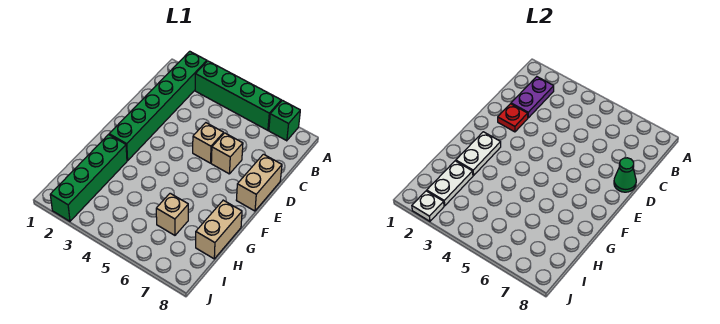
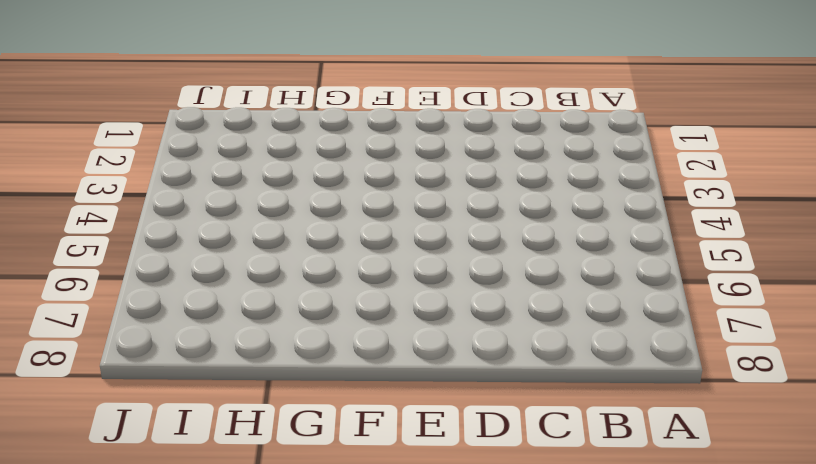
none -> green 1x6 brick [109,51,207,161]
none -> green 1x4 brick [195,61,281,130]
none -> green 1x1 brick [269,100,300,141]

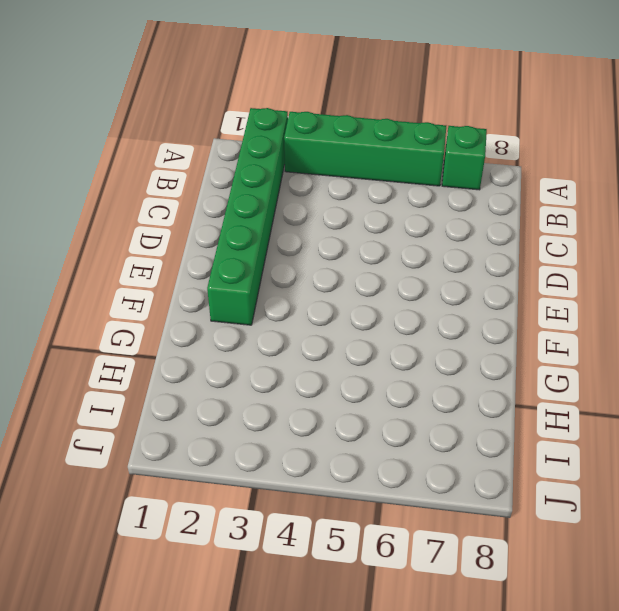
none -> tan 1x1 brick [193,123,224,163]
none -> tan 1x1 brick [211,133,243,174]
none -> tan 1x2 brick [236,154,282,211]

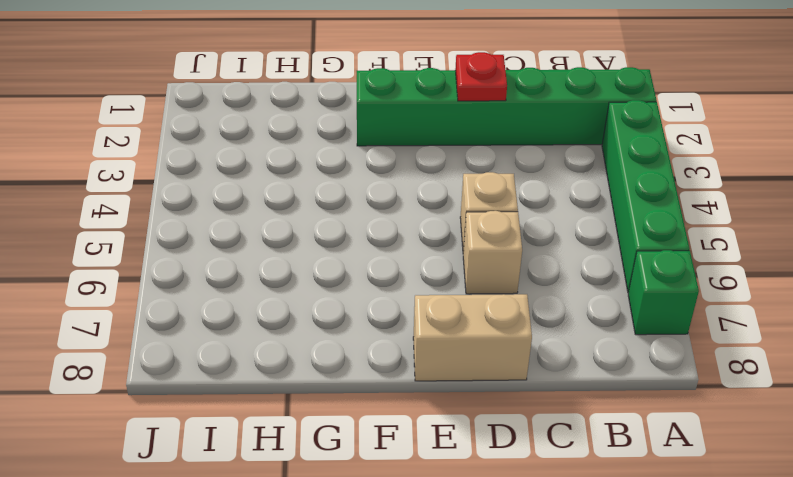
none -> green 1x4 brick [50,135,127,221]
none -> tan 1x2 brick [196,200,242,259]
none -> tan 1x1 brick [156,193,188,235]

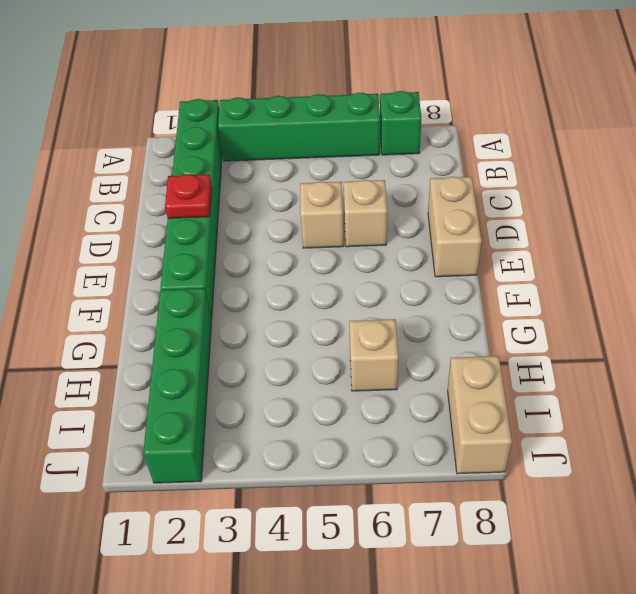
tan 1x2 brick [448,356,512,474] -> tan 1x2 brick moved to [196,200,242,259]
none -> purple 1x2 plate [511,77,554,118]
none -> green 1x1 cone [614,158,636,192]
none -> white 1x2 plate [456,132,501,175]

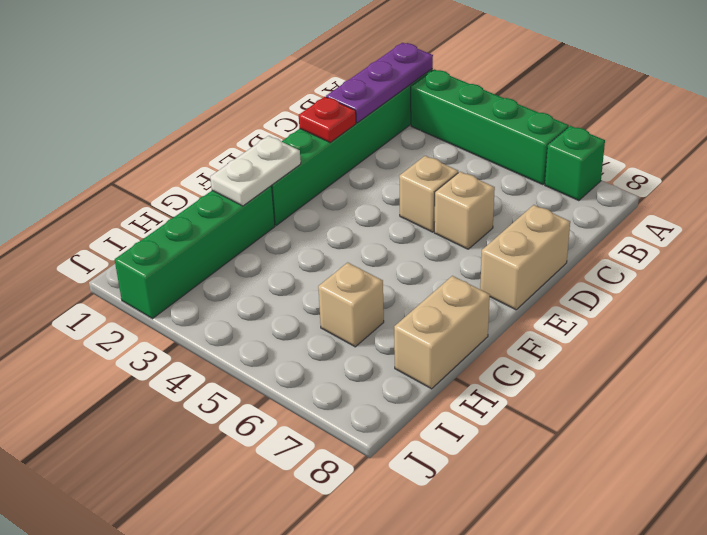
purple 1x3 plate [326,43,433,123] -> purple 1x2 plate [511,77,554,118]
none -> green 1x1 cone [614,158,636,192]
none -> white 1x2 plate [427,161,473,206]
none -> white 1x1 plate [412,191,444,221]

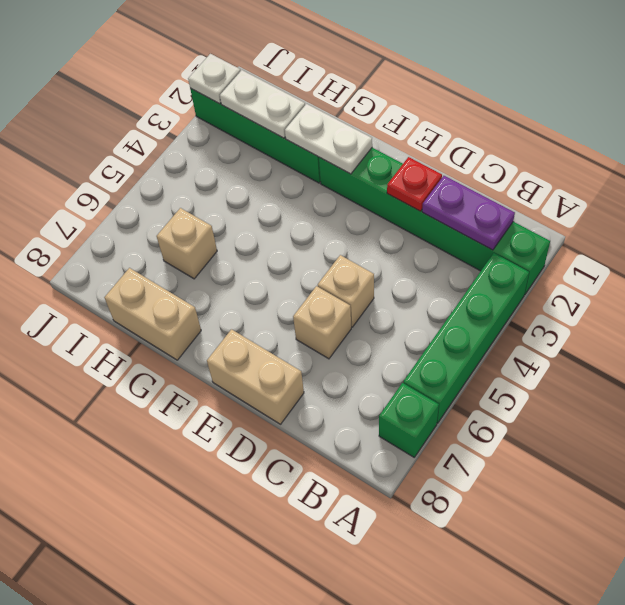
none -> green 1x1 cone [614,158,636,192]

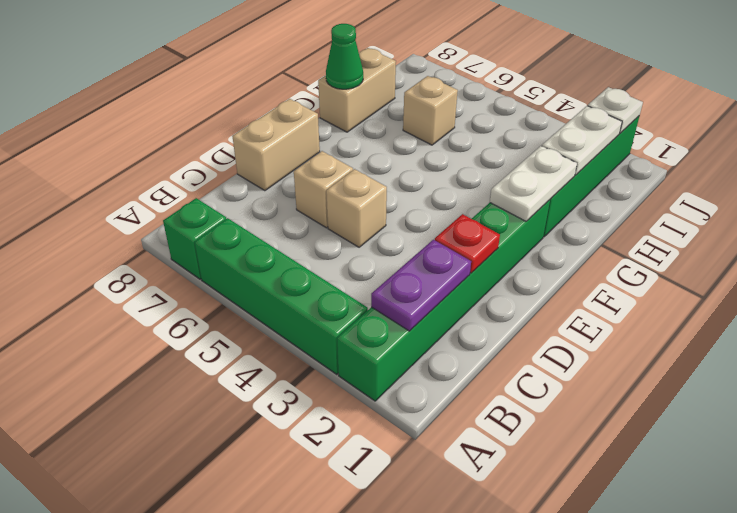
green 1x1 cone [326,24,363,89] -> green 1x1 cone moved to [614,158,636,192]

